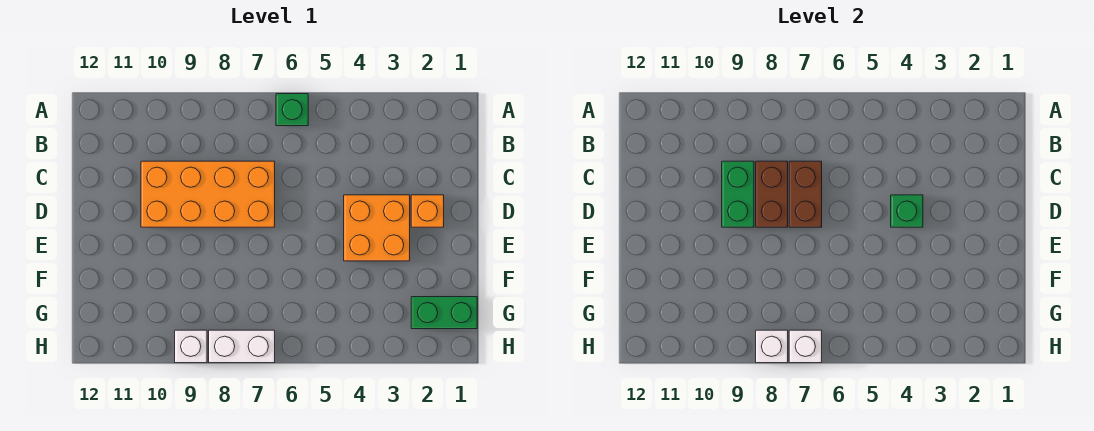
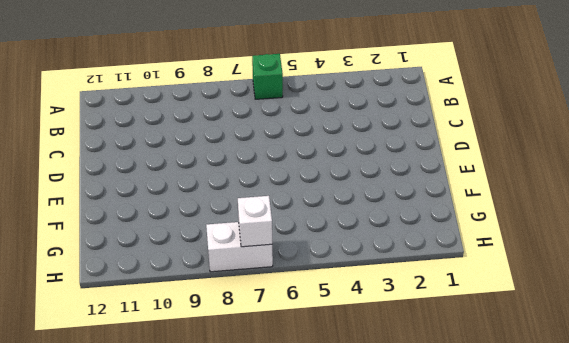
none -> orange 2x4 brick [141,161,275,227]
none -> orange 1x1 brick [411,195,444,227]
none -> orange 2x2 brick [344,195,410,261]

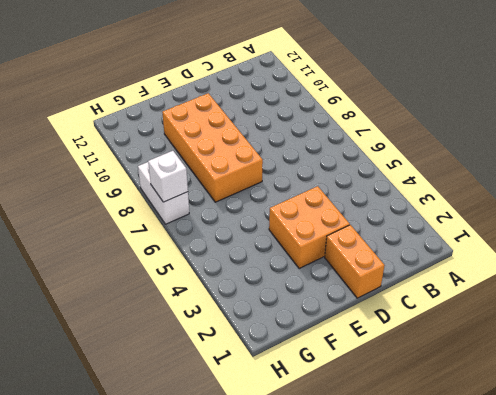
orange 1x2 brick [325,225,385,298] -> orange 1x1 brick [411,195,444,227]
orange 2x4 brick [162,93,263,202] -> orange 2x4 brick moved to [141,161,275,227]
none -> green 1x1 brick [276,94,308,126]
none -> green 1x2 brick [411,297,477,329]
none -> white 1x1 brick [175,330,207,363]

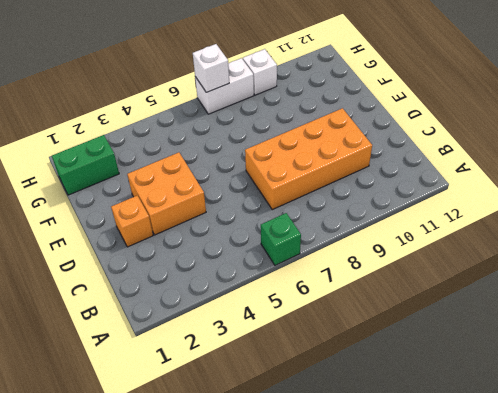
none -> brown 1x2 brick [789,161,822,227]
none -> brown 1x2 brick [756,161,788,227]
none -> green 1x2 brick [722,161,754,227]

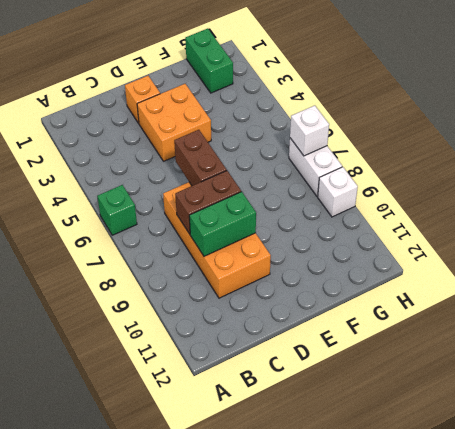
brown 1x2 brick [174,130,227,186] -> brown 1x2 brick turned to [789,161,822,227]
none -> green 1x1 brick [891,195,923,227]
none -> white 1x1 brick [756,330,788,363]

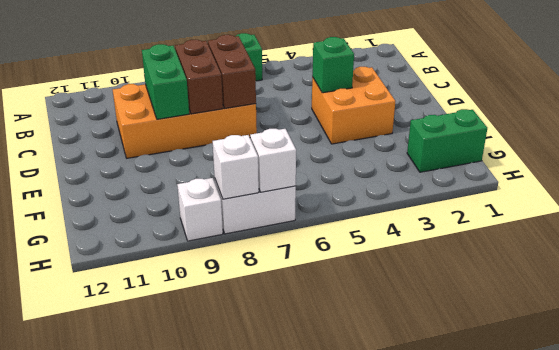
none -> orange 1x1 brick [411,195,444,227]

